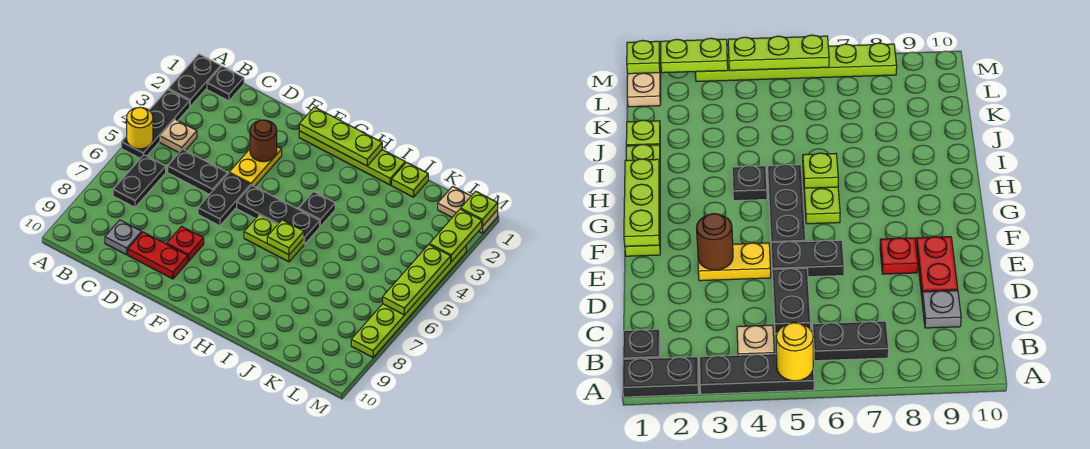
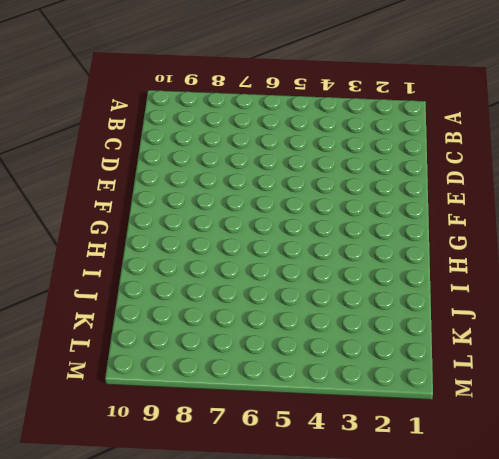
none -> black 1x2 plate [168,54,221,106]
none -> black 1x3 plate [121,89,190,158]
none -> black 1x1 plate [207,66,244,101]

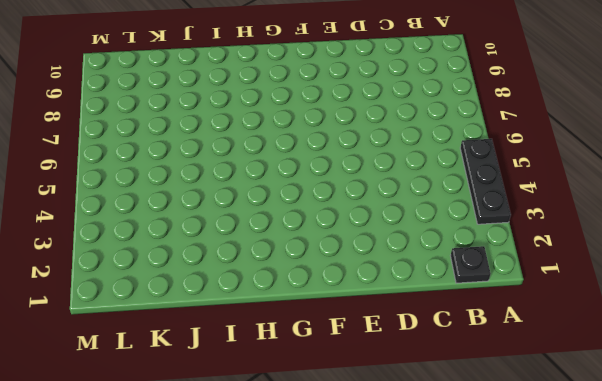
none -> black 1x2 plate [168,54,221,106]
none -> tan 1x1 plate [160,119,197,153]
none -> black 1x2 plate [113,155,166,207]

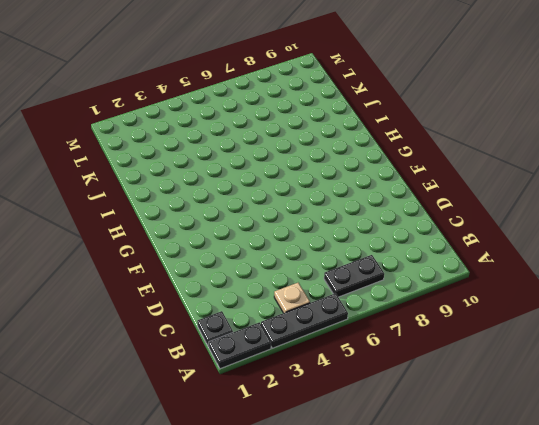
none -> black 1x2 plate [168,149,227,195]
none -> grey 1x1 plate [105,220,142,255]
none -> red 1x2 plate [128,232,188,279]

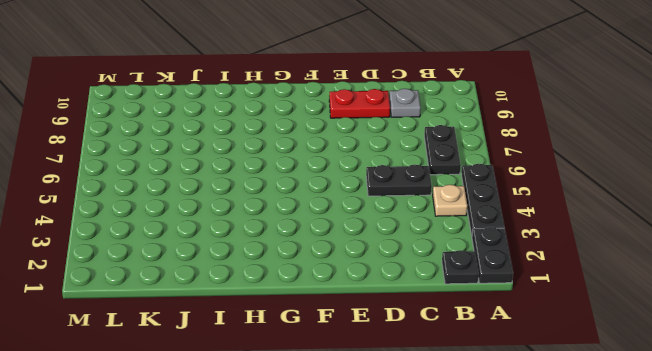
none -> yellow 1x2 plate [229,147,282,187]
none -> black 1x2 plate [198,173,251,226]
none -> red 1x1 plate [167,226,204,261]

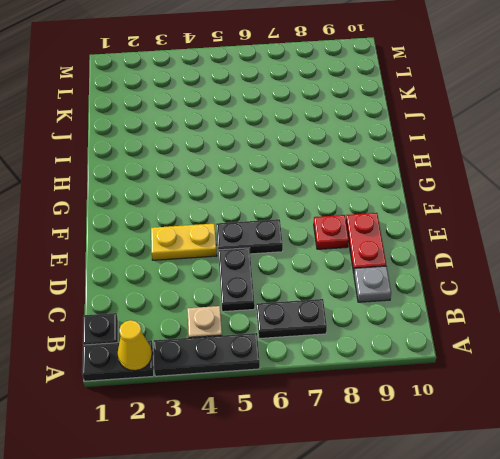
yellow 1x1 cone [117,320,152,371] -> none
none -> lime 1x4 plate [299,131,405,185]
none -> black 1x3 plate [237,185,320,244]
none -> lime 1x2 plate [244,215,304,262]

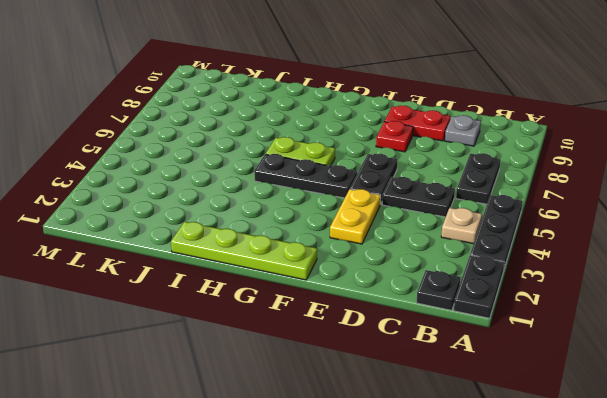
none -> black 1x1 plate [298,192,335,226]
none -> lime 1x1 plate [392,162,428,197]
none -> tan 1x2 plate [438,186,498,233]

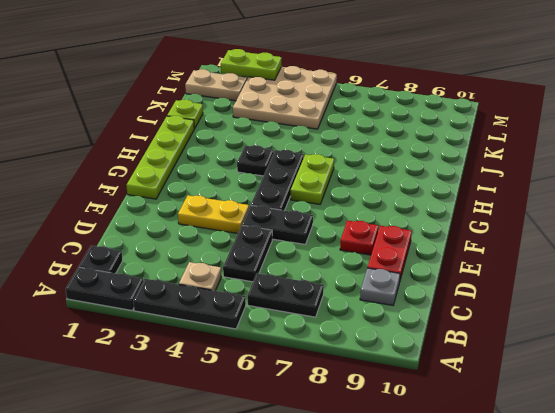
tan 3x3 plate [233,66,337,129] -> lime 1x6 plate [351,246,466,357]
tan 1x2 plate [185,69,247,101] -> tan 1x2 plate turned to [438,186,498,233]
none -> yellow 1x1 round brick [127,107,153,149]
none -> brown 1x1 round brick [250,120,277,162]
none -> lime 1x3 plate [299,107,382,166]

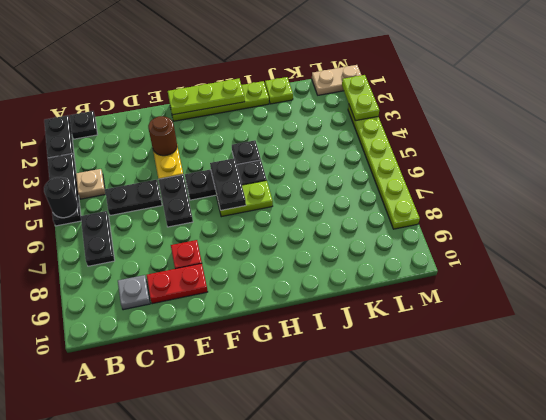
black 1x1 round brick [44,177,78,218] -> yellow 1x1 round brick [127,107,153,149]
black 1x2 plate [210,158,246,210] -> none
none -> lime 1x1 plate [267,220,304,255]
none -> lime 1x1 plate [461,191,498,226]
none -> lime 1x3 plate [383,245,451,315]

